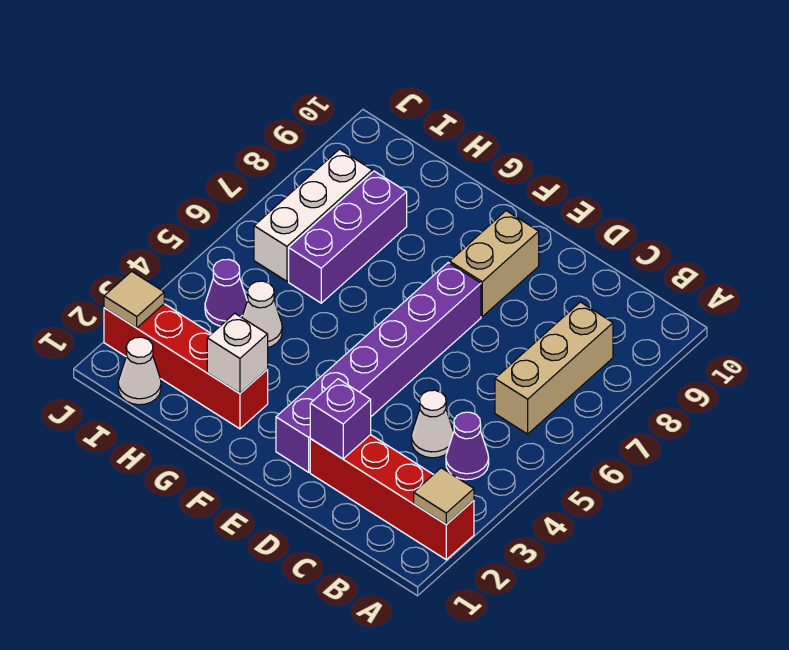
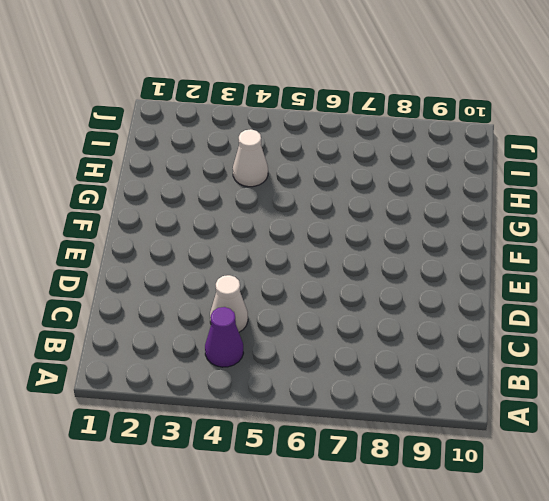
none -> red 1x4 brick [310,435,474,560]
none -> tan 1x3 brick [495,302,613,434]
none -> purple 1x6 brick [276,263,481,472]

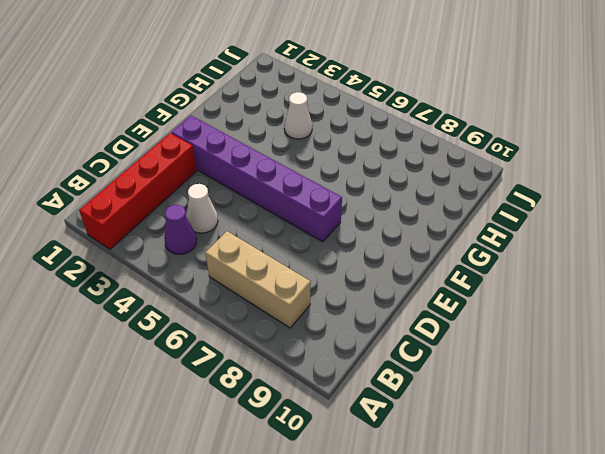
none -> tan 1x2 brick [450,211,539,317]
none -> red 1x4 brick [104,304,268,429]
none -> purple 1x3 brick [289,171,407,303]

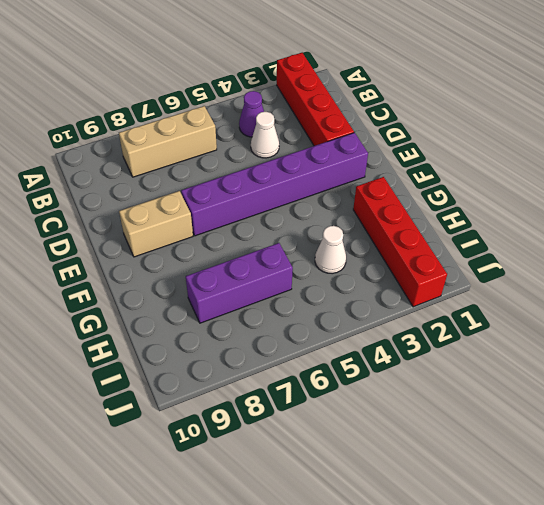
none -> white 1x1 cone [118,337,161,405]
none -> purple 1x1 cone [205,259,247,326]
none -> white 1x3 brick [254,149,372,281]

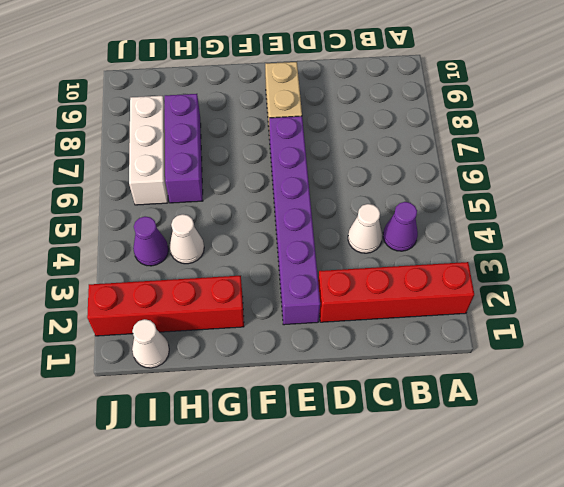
none -> tan 1x3 brick [495,302,613,434]
none -> tan 1x1 tile [414,468,474,524]
none -> purple 1x1 brick [310,379,371,459]

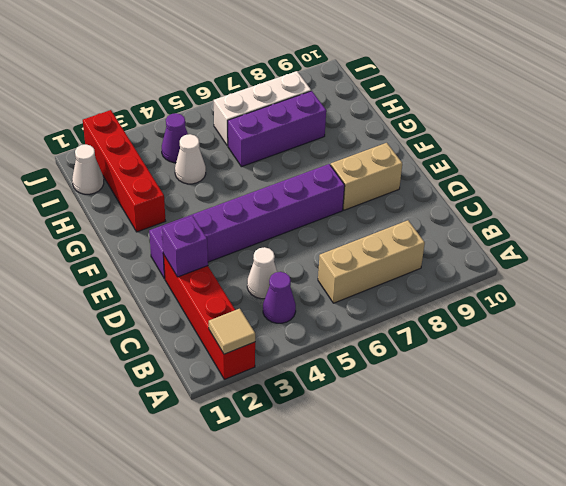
none -> white 1x1 brick [207,313,268,393]
none -> tan 1x1 tile [104,271,164,328]

